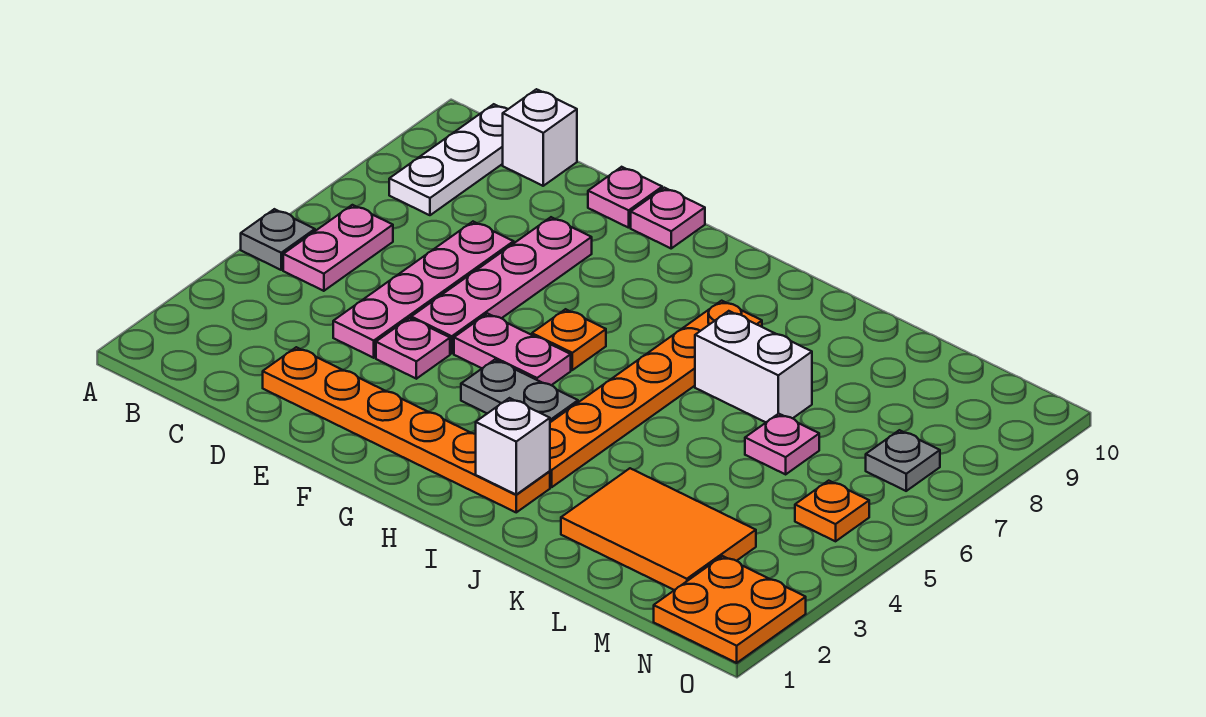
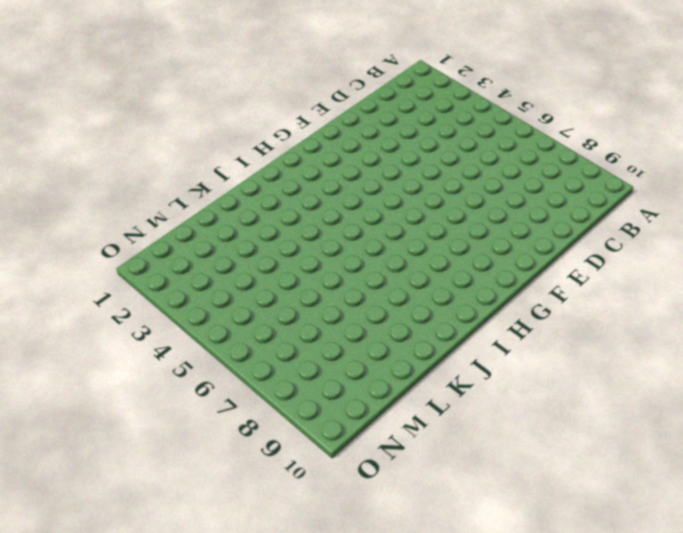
none -> grey 1x1 plate [241,209,315,270]
none -> pink 1x2 plate [283,205,393,291]
none -> white 1x3 plate [389,104,508,215]

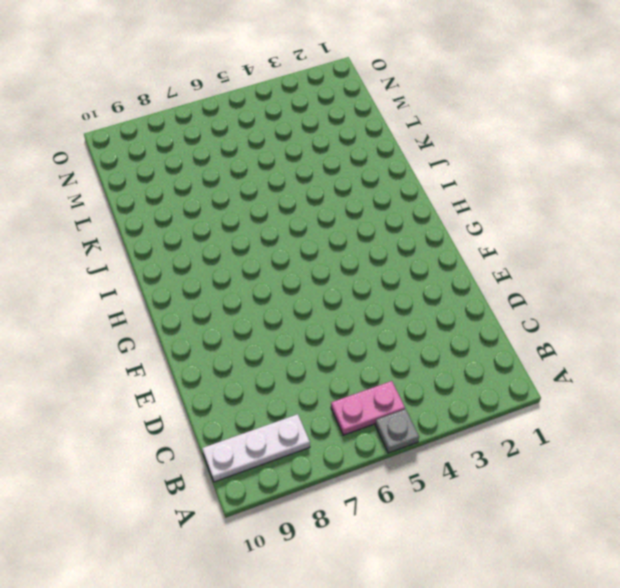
none -> white 1x1 brick [503,89,577,186]
none -> orange 1x6 plate [263,347,550,512]
none -> pink 1x4 plate [333,222,514,358]

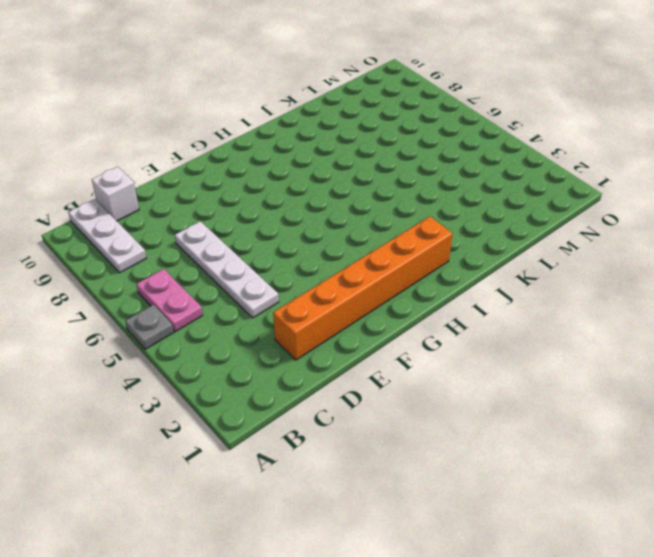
orange 1x6 brick [273,217,452,360] -> orange 1x6 plate [263,347,550,512]
white 1x4 plate [175,221,279,318] -> pink 1x4 plate [333,222,514,358]
none -> pink 1x1 plate [376,318,450,379]
none -> pink 1x4 plate [411,217,592,353]
none -> pink 1x1 plate [588,167,662,228]

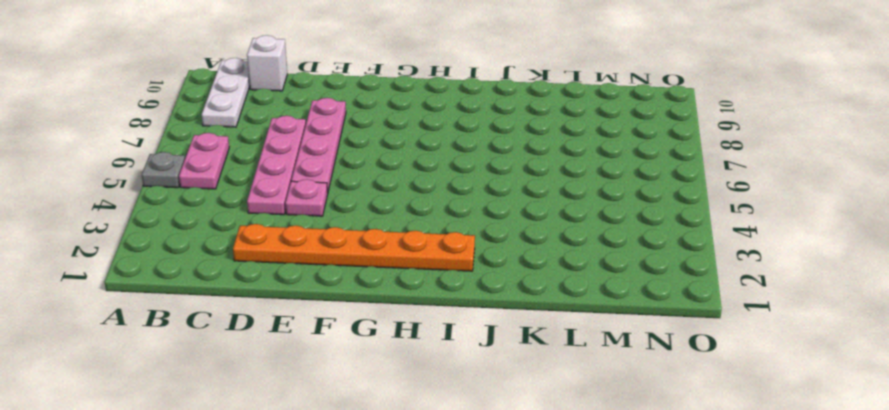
none -> pink 1x1 plate [588,167,662,228]
none -> pink 1x2 plate [454,314,571,385]
none -> pink 1x1 plate [631,188,705,248]

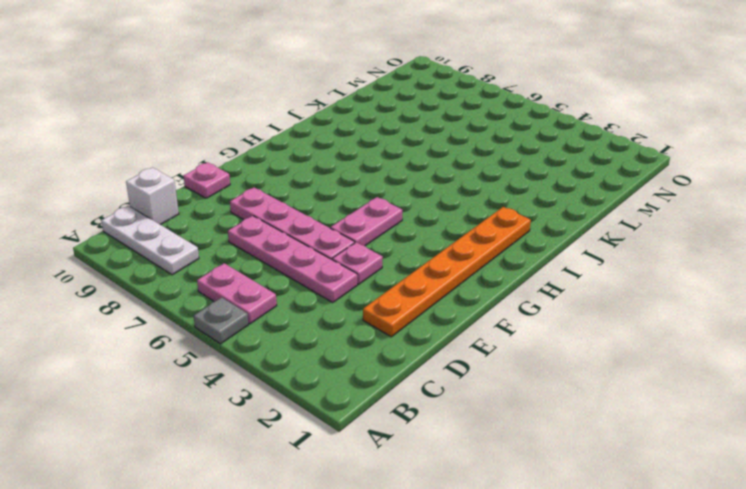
none -> pink 1x1 plate [631,188,705,248]
none -> grey 1x2 plate [461,360,578,422]
none -> orange 1x1 plate [532,309,606,370]

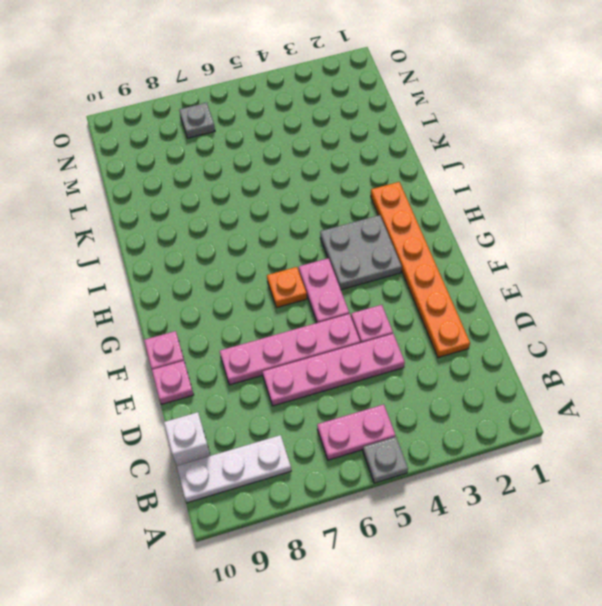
grey 2x2 plate [320,215,402,290] -> grey 1x2 plate [461,360,578,422]
none -> orange 1x6 plate [550,301,762,487]
none -> white 1x2 brick [695,311,812,422]
none -> orange 2x3 tile [561,468,756,590]

